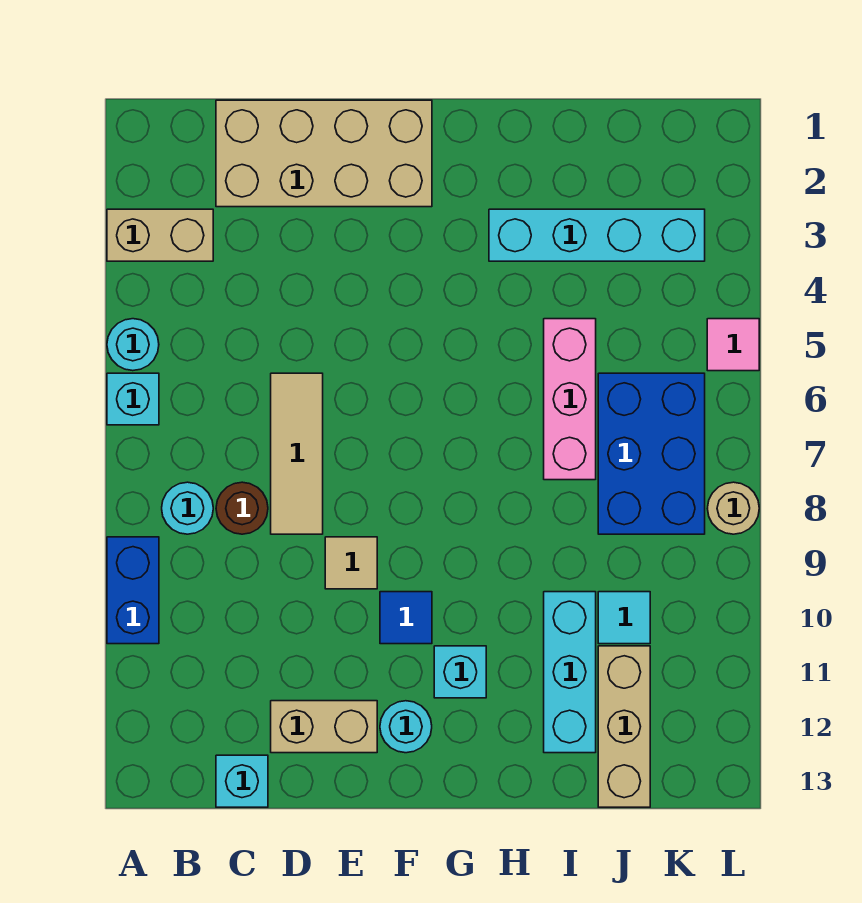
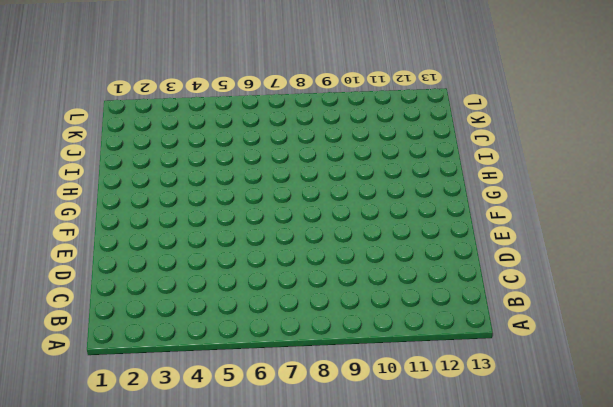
none -> tan 1x2 brick [107,209,213,261]
none -> cyan 1x1 round brick [107,319,159,371]
none -> cyan 1x1 brick [107,373,159,425]

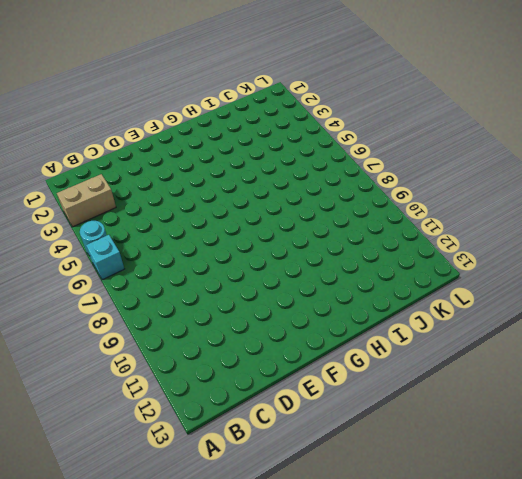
none -> blue 1x2 brick [107,537,159,644]
none -> cyan 1x1 round brick [162,482,213,534]
none -> tan 2x4 brick [216,100,432,207]

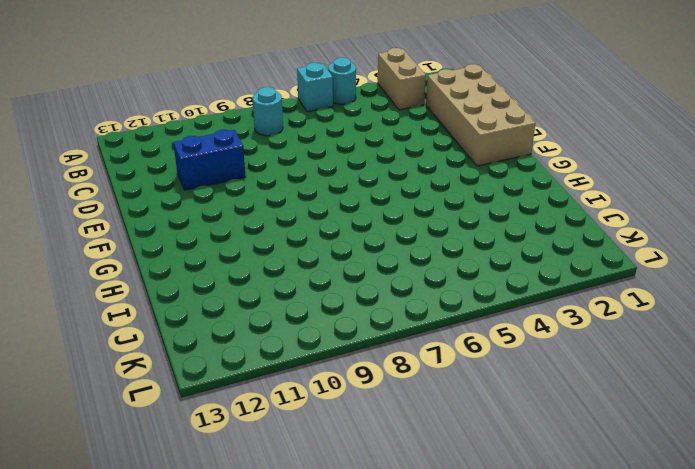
blue 1x2 brick [173,130,246,190] -> blue 1x2 brick moved to [107,537,159,644]
none -> brown 1x1 round brick [216,482,268,534]
none -> cyan 1x1 brick [216,755,268,807]
none -> tan 1x3 tile [271,373,323,534]

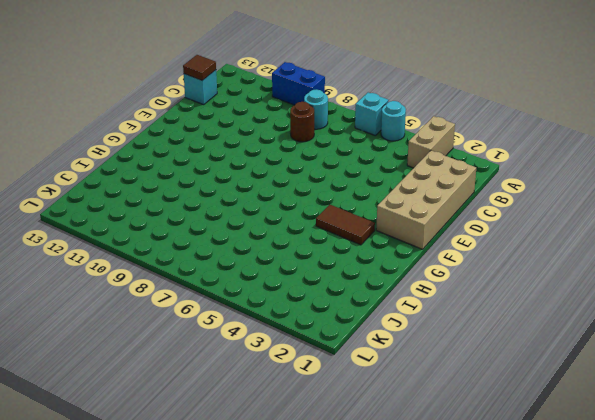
brown 1x1 tile [183,55,216,81] -> none
brown 1x2 tile [316,205,375,245] -> none
none -> tan 1x3 tile [271,373,323,534]
none -> tan 1x2 brick [271,701,377,753]
none -> tan 1x1 tile [325,537,377,589]

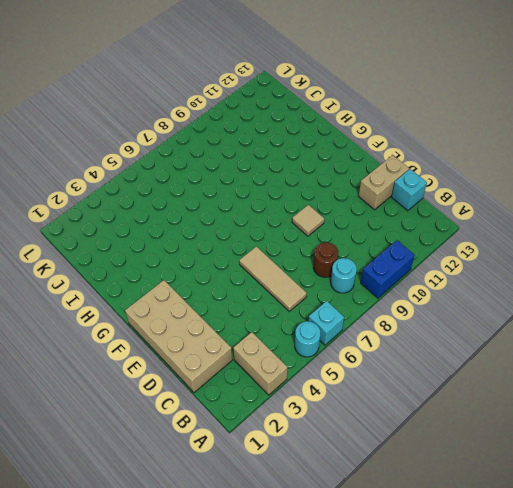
tan 1x3 tile [239,247,307,311] -> tan 1x3 tile turned to [271,373,323,534]
tan 1x2 brick [358,155,409,210] -> tan 1x2 brick turned to [271,701,377,753]
none -> blue 1x1 tile [380,592,432,644]
none -> cyan 1x1 round brick [380,701,432,753]
none -> cyan 1x1 brick [434,646,486,698]

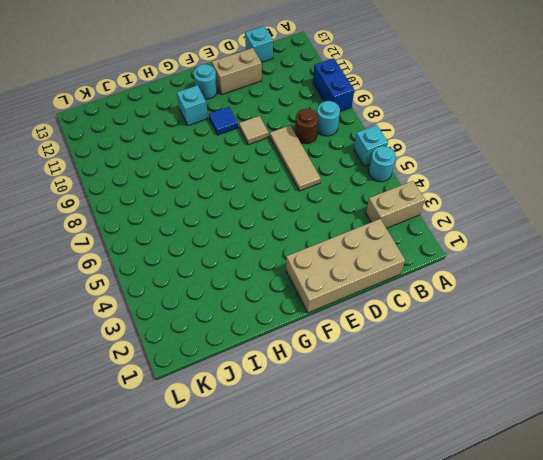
none -> cyan 1x4 brick [489,209,705,261]
none -> pink 1x3 brick [544,319,596,480]
none -> cyan 1x3 brick [544,592,596,753]

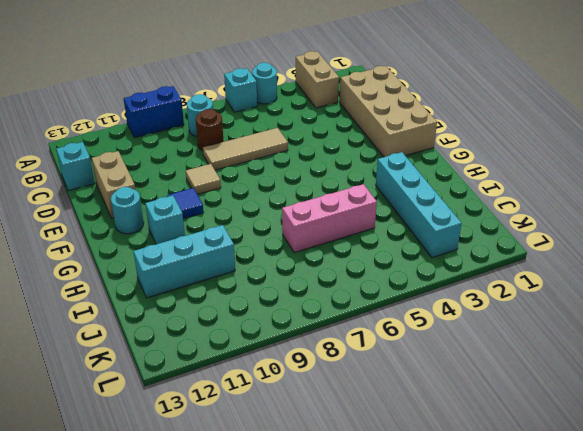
none -> blue 2x3 brick [598,373,705,534]
none -> cyan 1x1 tile [598,592,650,644]
none -> tan 1x3 brick [598,646,650,807]

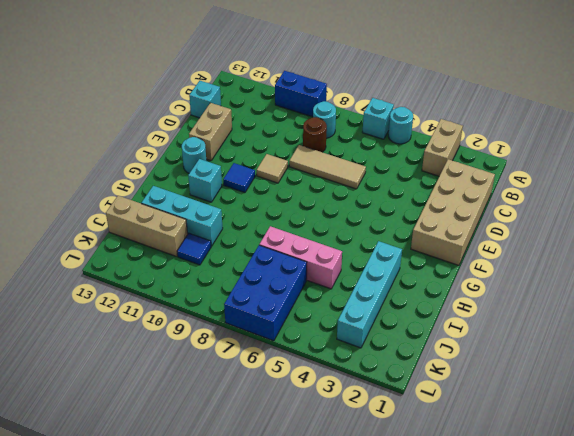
blue 2x3 brick [224,245,307,341] -> blue 2x3 brick turned to [598,373,705,534]
blue 1x1 tile [177,233,211,265] -> cyan 1x1 tile [598,592,650,644]
none -> pink 1x1 tile [707,319,759,371]
none -> tan 1x1 round brick [707,482,759,534]

